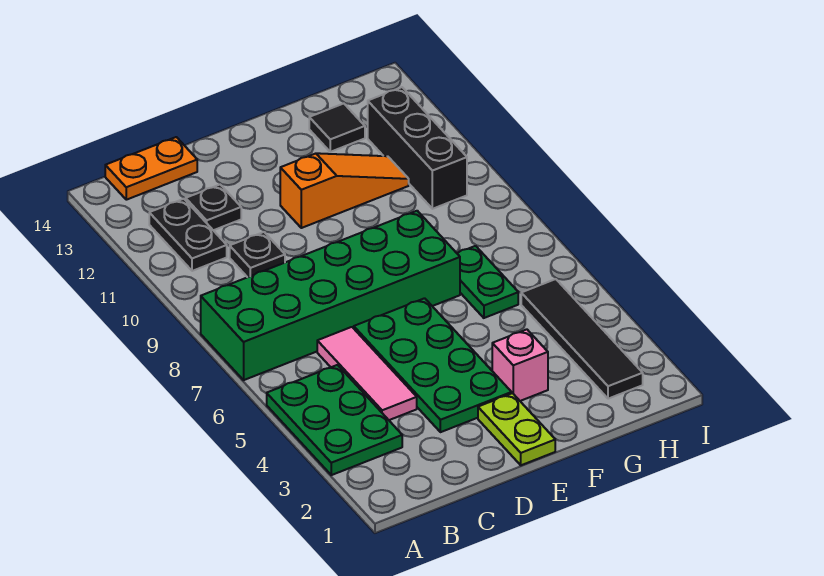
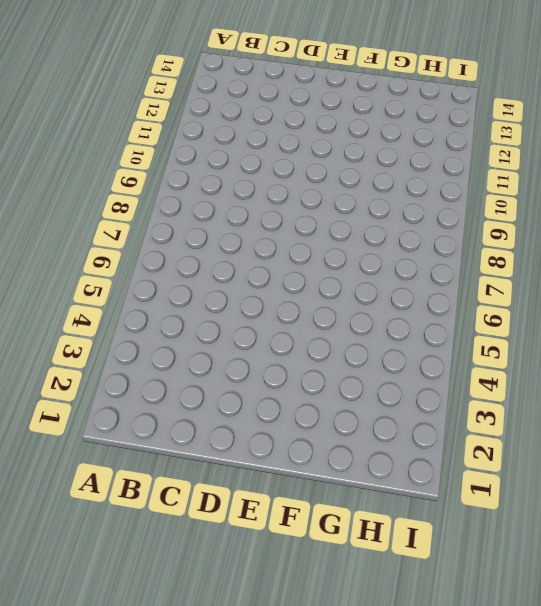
none -> green 2x3 plate [267,365,402,475]
none -> green 2x6 brick [201,211,460,380]
none -> black 1x2 plate [149,199,227,271]

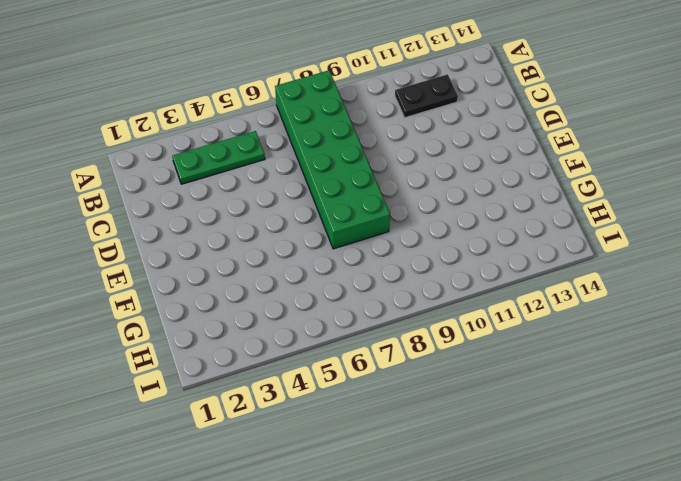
green 1x3 plate [172,131,265,184] -> green 2x3 plate [267,365,402,475]
none -> orange 1x2 plate [105,137,197,200]
none -> pink 1x3 tile [317,327,417,420]
none -> black 1x1 plate [230,232,285,277]

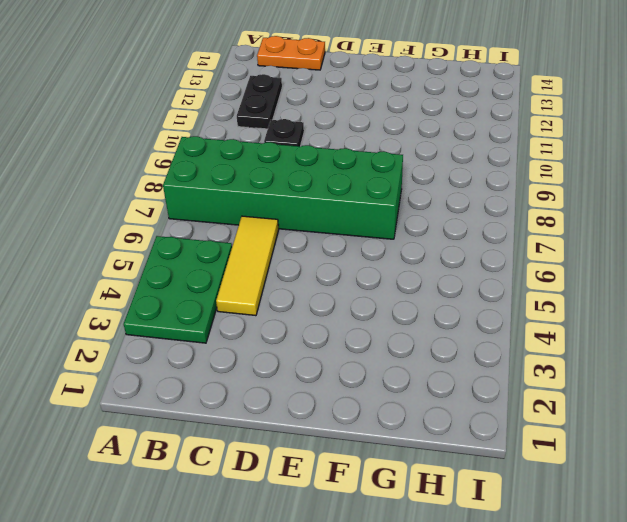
yellow 1x3 tile [216,216,279,316] -> pink 1x3 tile [317,327,417,420]
none -> black 1x1 plate [186,185,241,230]
none -> green 2x4 plate [354,298,512,432]
none -> lime 1x2 plate [478,393,555,465]

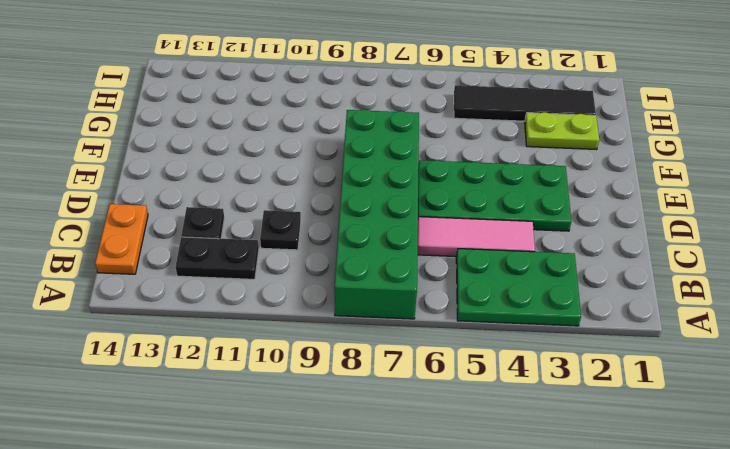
lime 1x2 plate [525,112,599,150] -> lime 1x2 plate moved to [478,393,555,465]
none -> orange 1x3 slope [280,153,409,228]
none -> pink 1x1 brick [492,329,548,401]
none -> green 1x2 plate [457,246,518,318]

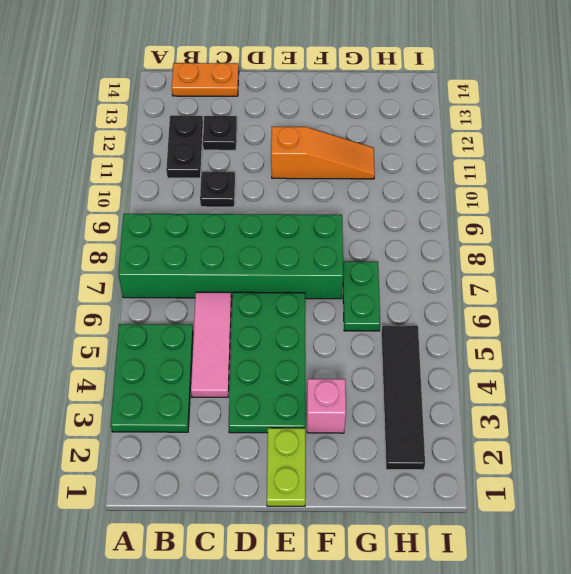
none -> black 1x1 tile [309,104,365,152]
none -> black 1x3 brick [368,87,467,209]

